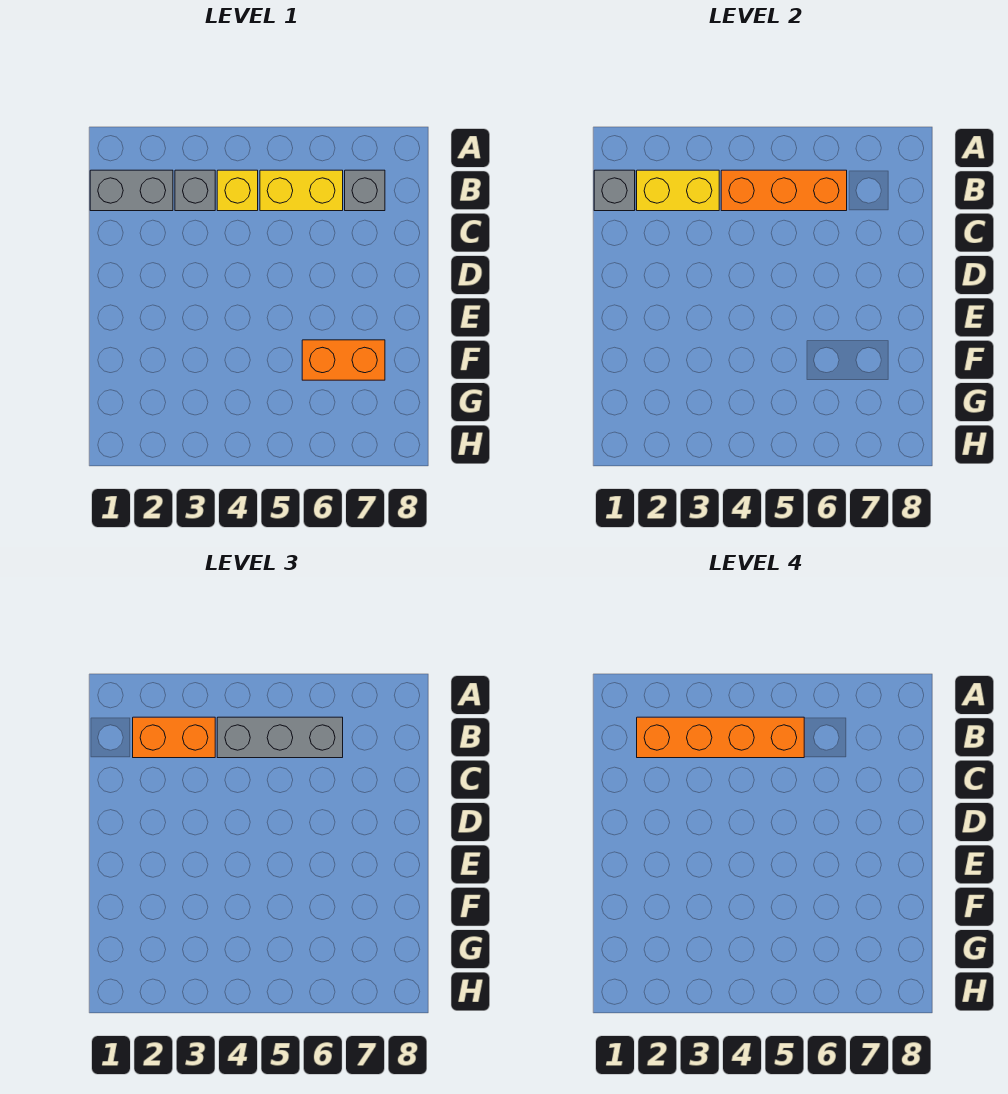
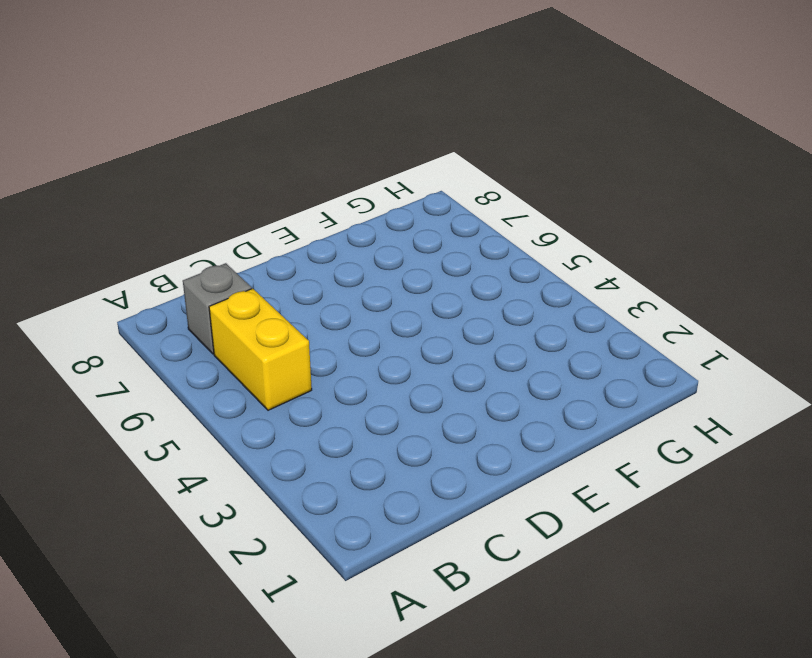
none -> grey 1x2 brick [90,170,173,211]
none -> grey 1x1 brick [175,170,215,211]
none -> yellow 1x1 brick [217,170,258,211]

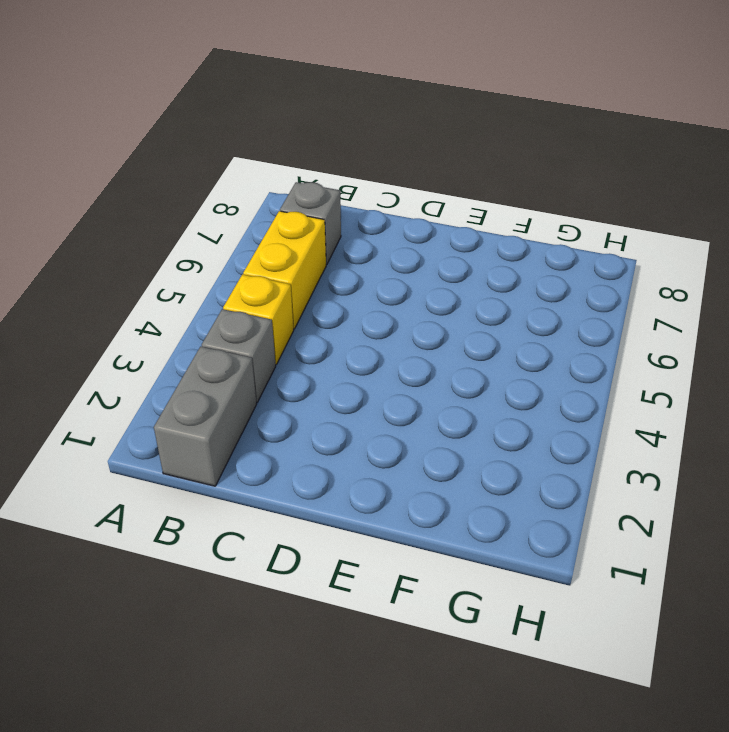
none -> orange 1x2 brick [302,340,385,380]
none -> grey 1x1 brick [594,170,635,211]
none -> yellow 1x2 brick [637,170,719,211]

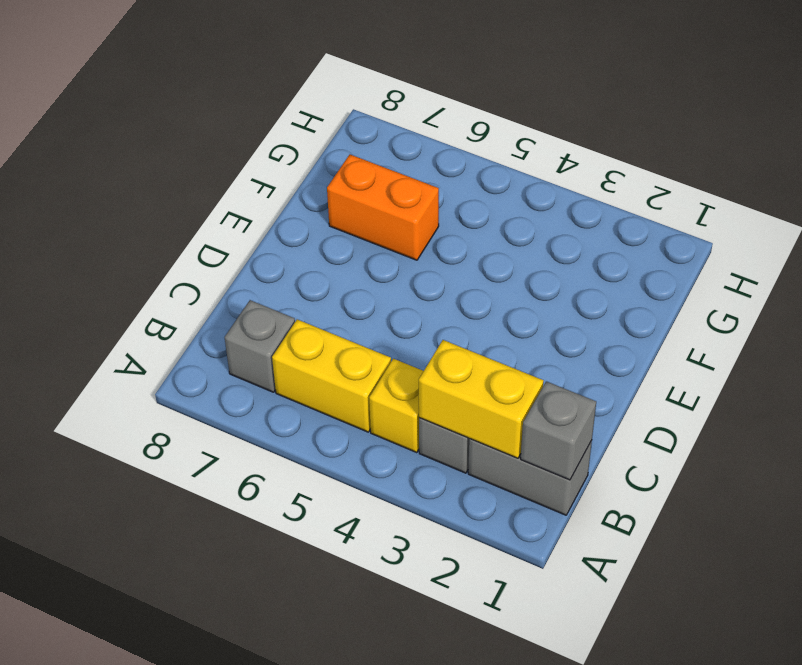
none -> orange 1x3 brick [721,170,847,211]
none -> orange 1x2 brick [133,717,215,758]
none -> grey 1x3 brick [217,717,343,758]

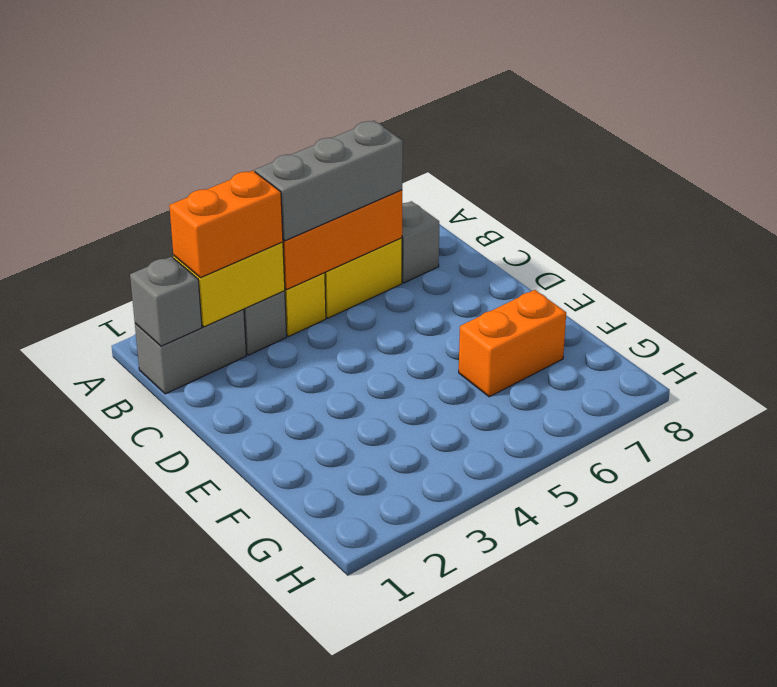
none -> orange 1x4 brick [637,717,804,758]

